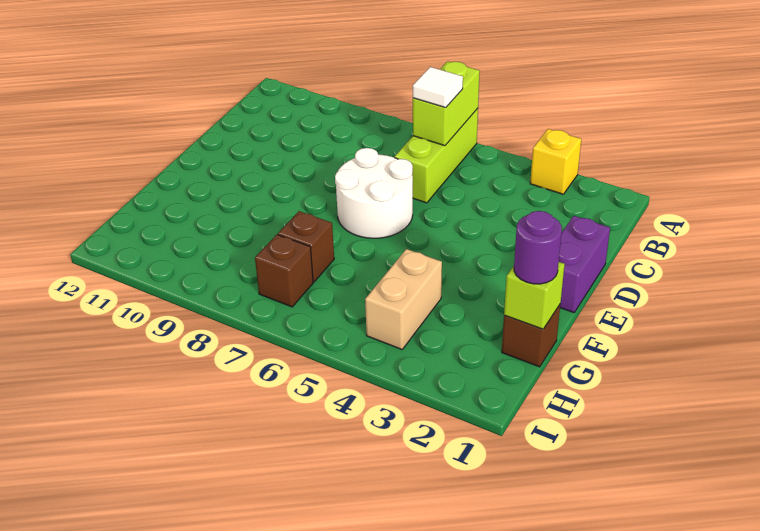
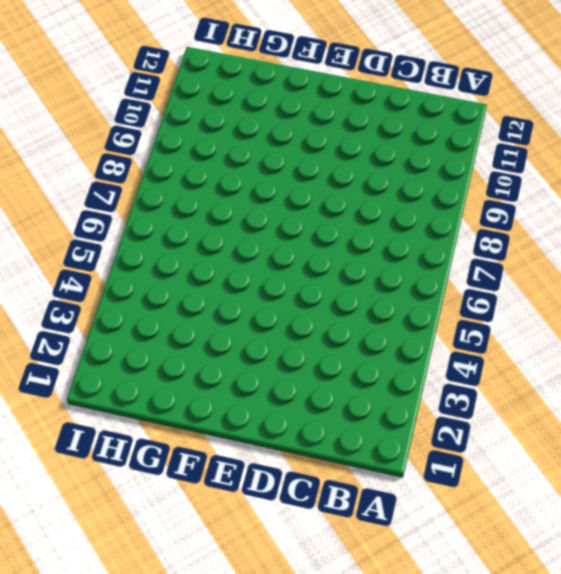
none -> yellow 1x1 brick [530,129,581,194]
none -> lime 1x3 brick [395,108,478,203]
none -> purple 1x2 brick [559,216,610,313]

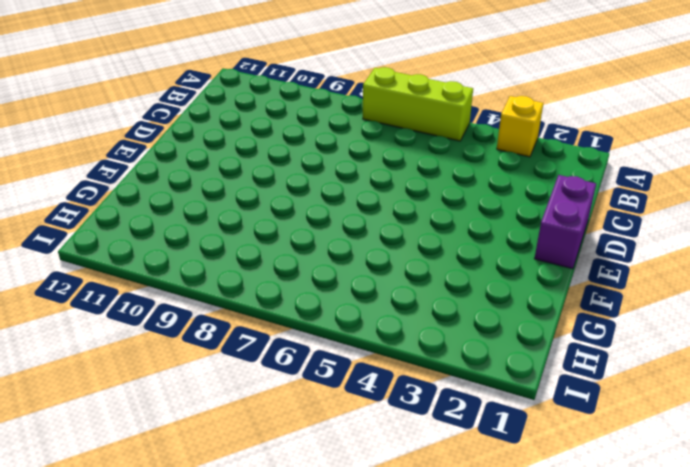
lime 1x3 brick [363,67,473,141] -> lime 1x3 brick turned to [395,108,478,203]
none -> white 2x2 round brick [335,148,413,238]
none -> brown 1x1 brick [502,305,560,367]
none -> tan 1x2 brick [365,249,442,349]

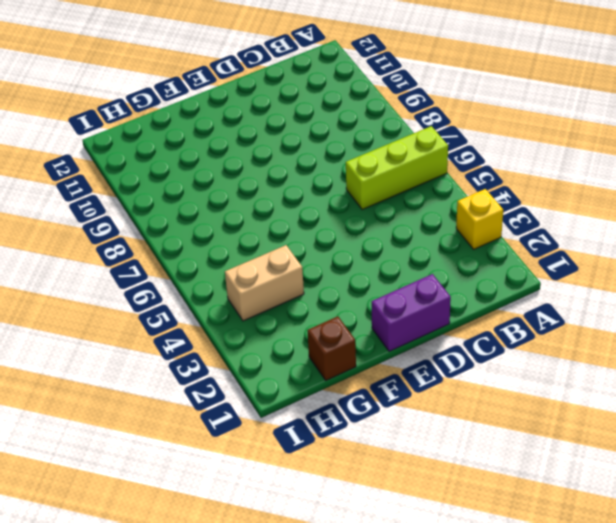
none -> white 2x2 round brick [335,148,413,238]
none -> brown 1x1 brick [278,211,334,282]
none -> brown 1x1 brick [255,235,313,307]

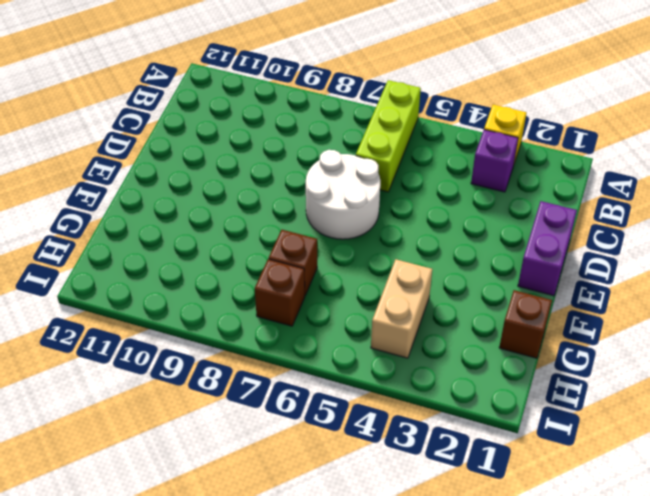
purple 1x1 brick [471,130,518,192] -> none
none -> lime 1x2 brick [413,61,480,146]
none -> lime 1x1 brick [504,262,565,329]
none -> white 1x1 tile [413,67,463,108]

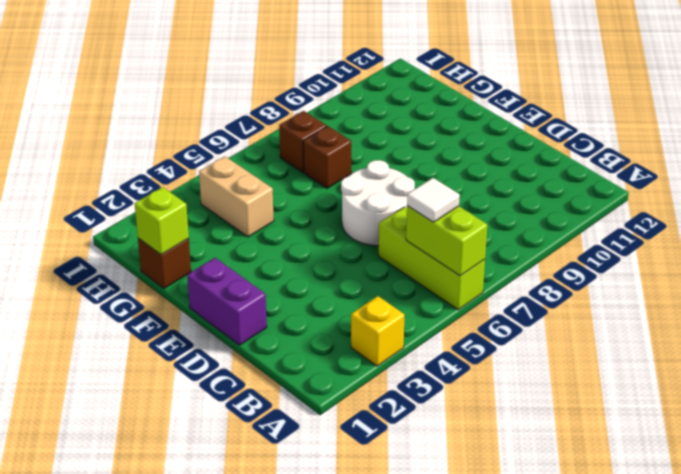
none -> purple 1x1 round brick [514,211,562,284]

